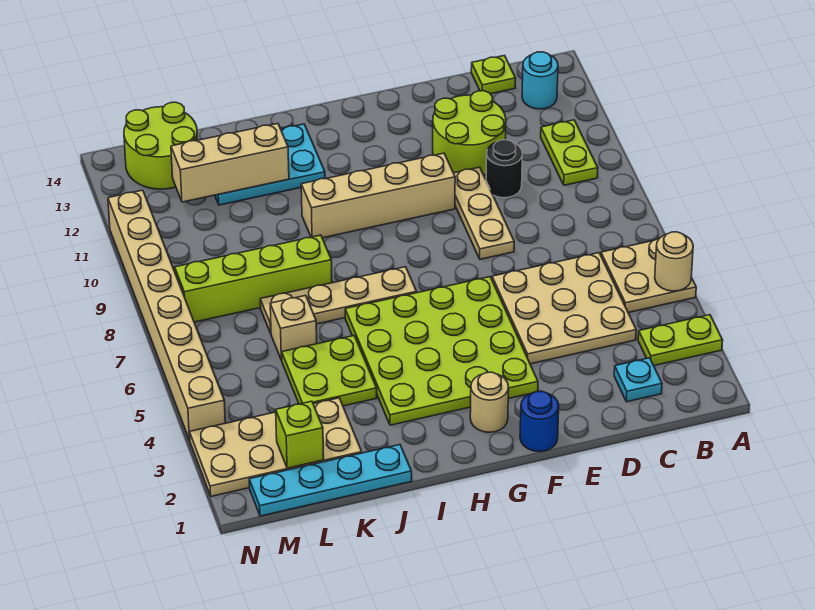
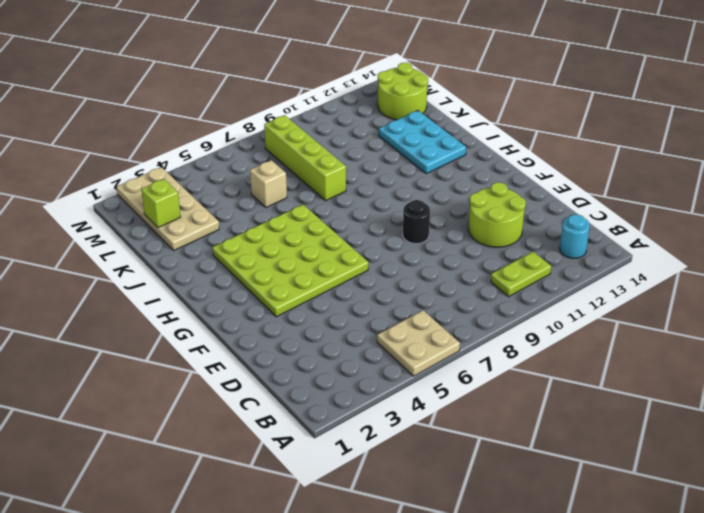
black 1x1 round brick [403,200,430,244] -> black 1x1 round brick moved to [486,140,522,198]
none -> lime 1x2 plate [638,315,723,366]
none -> cyan 1x1 plate [614,358,662,402]
none -> tan 3x3 plate [492,253,636,364]

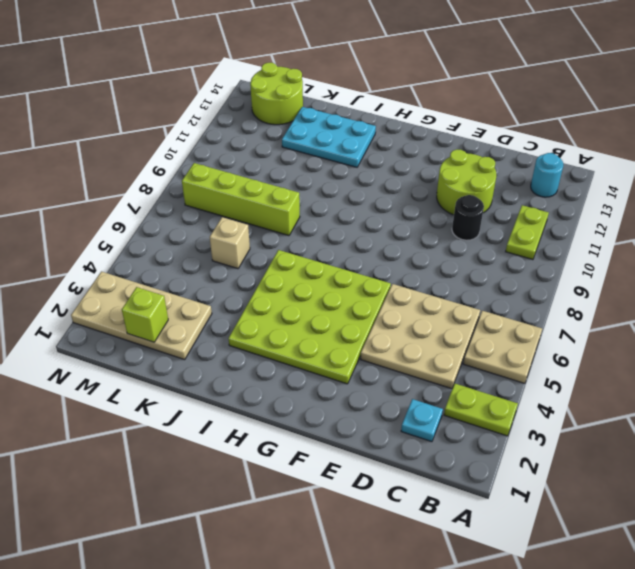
none -> lime 1x1 plate [471,56,516,94]
none -> tan 1x3 plate [454,167,514,259]
none -> blue 1x1 round brick [520,391,559,452]

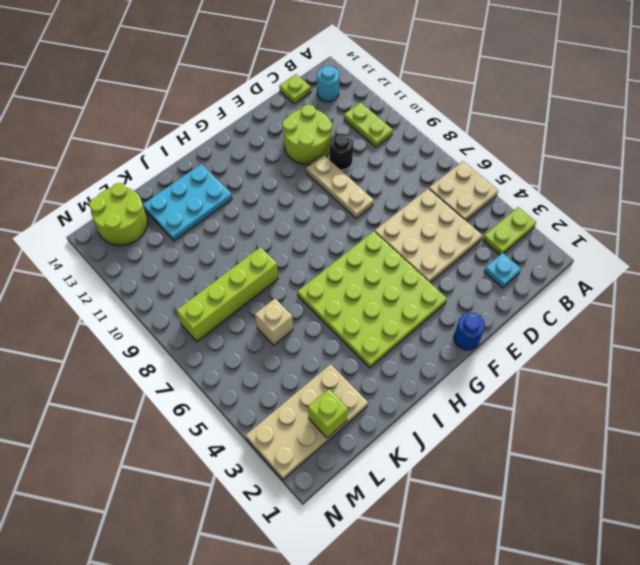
none -> tan 1x4 brick [301,153,455,238]
none -> tan 1x1 round brick [470,372,509,432]
none -> tan 1x4 plate [260,267,417,333]

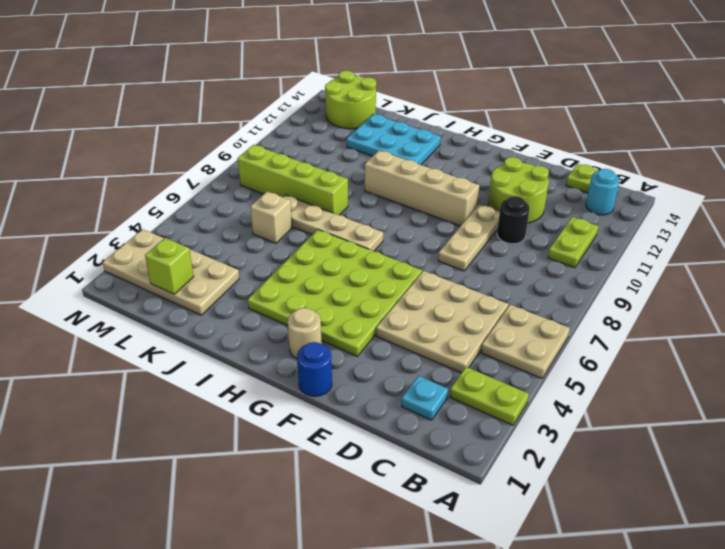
none -> cyan 1x4 plate [249,445,412,516]
none -> lime 2x2 plate [282,336,377,406]
none -> tan 1x8 brick [108,190,225,440]

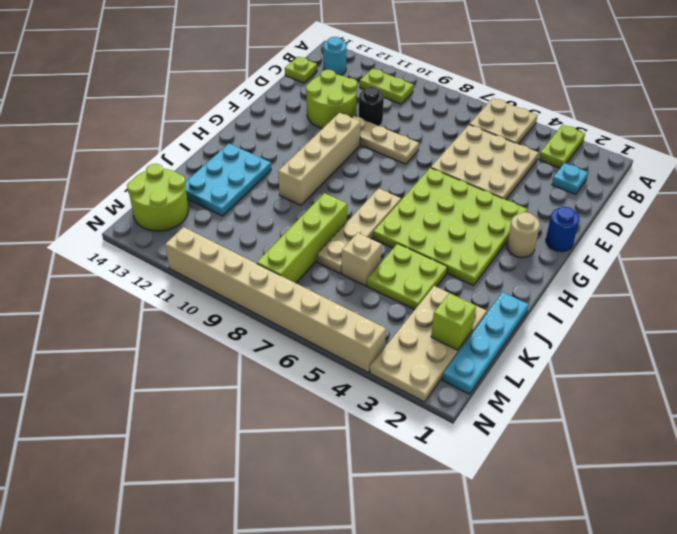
none -> tan 1x1 round brick [655,232,693,291]
none -> tan 1x3 brick [171,123,289,202]

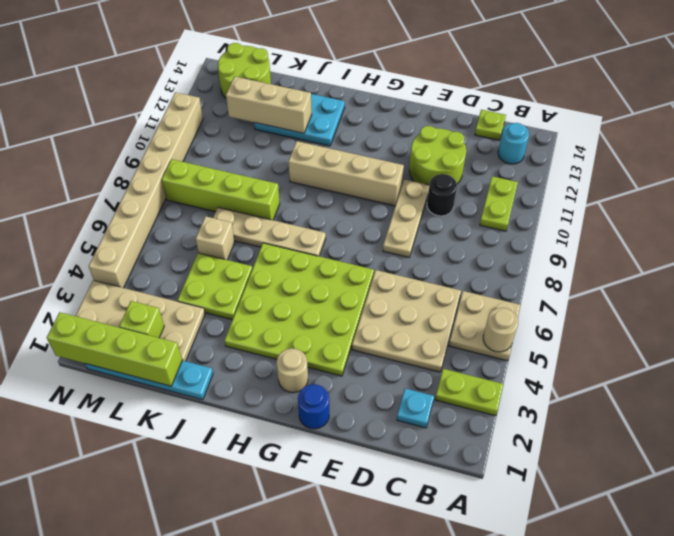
lime 1x4 brick [47,312,182,386] -> none

